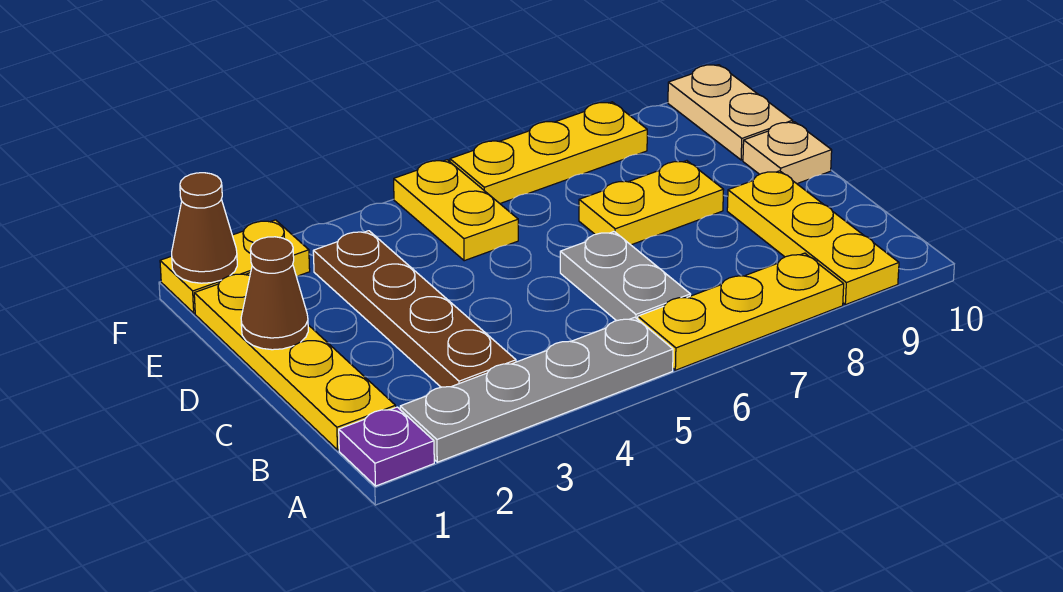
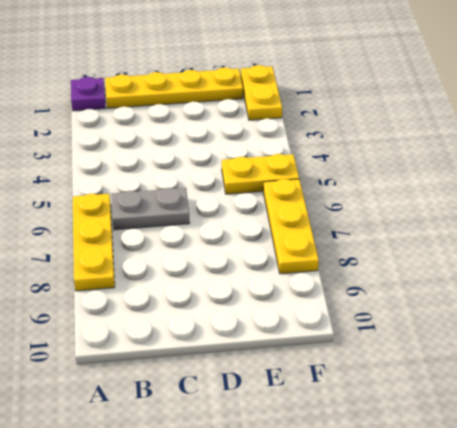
none -> grey 1x4 plate [400,317,673,462]
none -> yellow 1x3 plate [727,171,899,305]
none -> brown 1x4 plate [313,231,516,387]

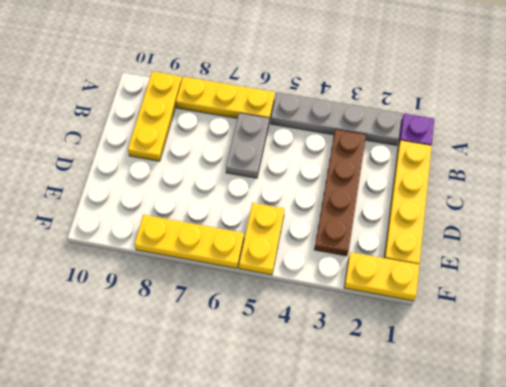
none -> yellow 1x2 plate [579,161,724,245]
none -> tan 1x1 plate [743,122,832,184]
none -> tan 1x2 plate [668,65,793,160]

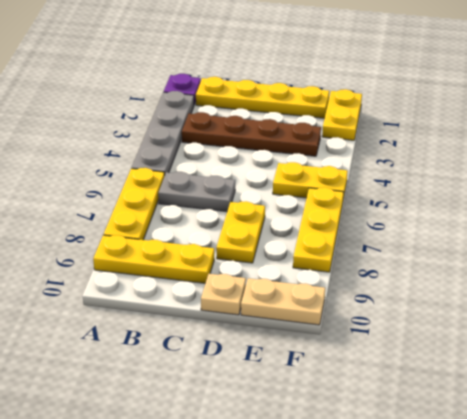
none -> brown 1x1 cone [241,237,308,350]
none -> brown 1x1 cone [172,173,237,283]

